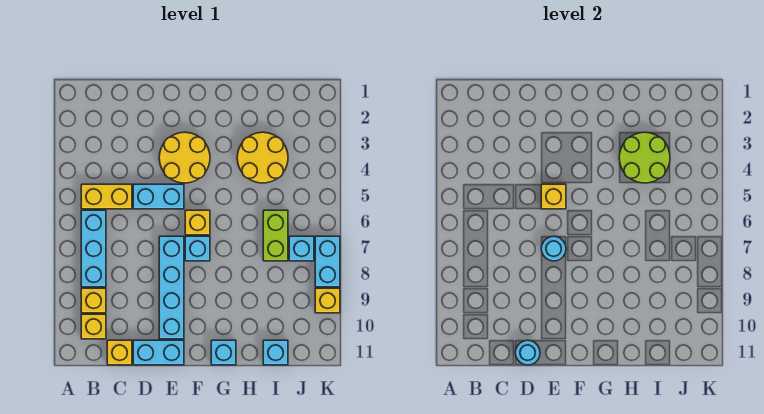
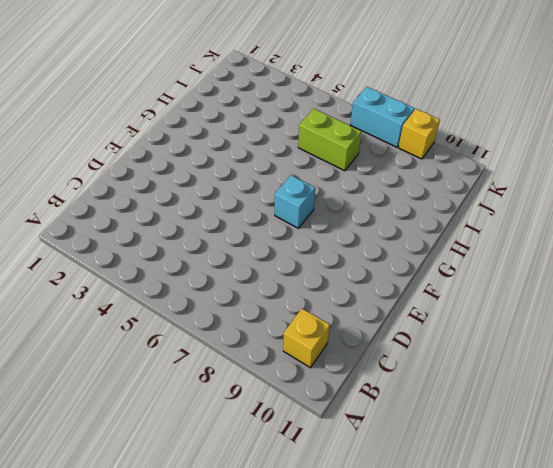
none -> yellow 1x2 brick [81,184,132,209]
none -> cyan 1x3 brick [81,210,106,287]
none -> yellow 1x1 brick [81,288,106,313]

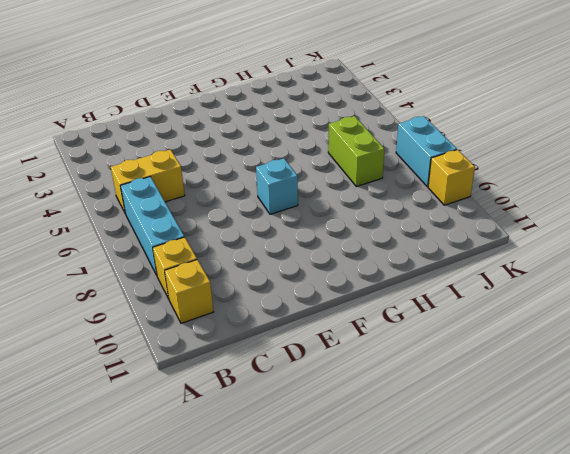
none -> yellow 1x1 brick [107,340,132,365]
none -> cyan 1x2 brick [133,184,184,209]
none -> cyan 1x2 brick [133,340,184,365]

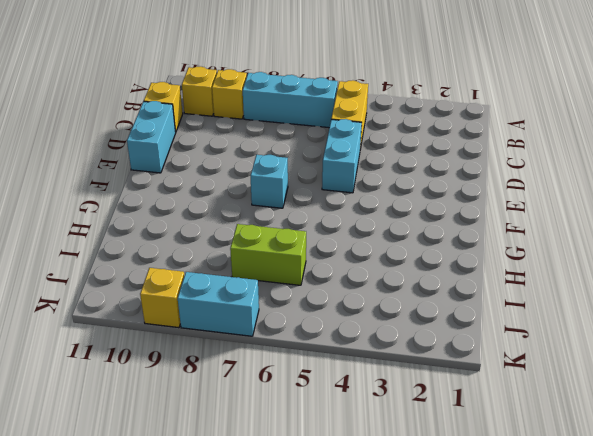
none -> yellow 2x2 round brick [159,132,210,183]
none -> cyan 1x4 brick [159,236,184,339]
none -> yellow 1x1 brick [185,210,210,235]

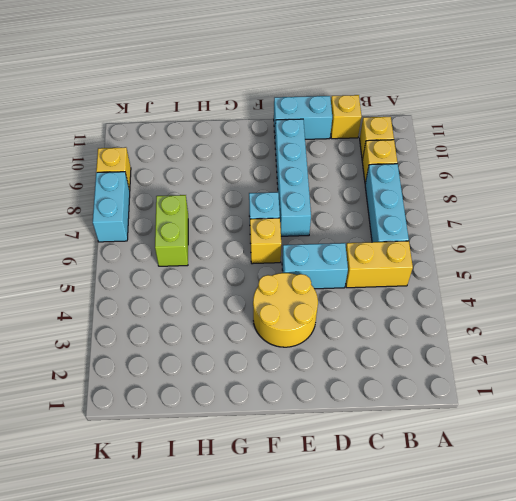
none -> cyan 1x1 brick [211,340,236,365]
none -> yellow 2x2 round brick [237,132,288,183]
none -> cyan 1x1 brick [263,340,288,365]

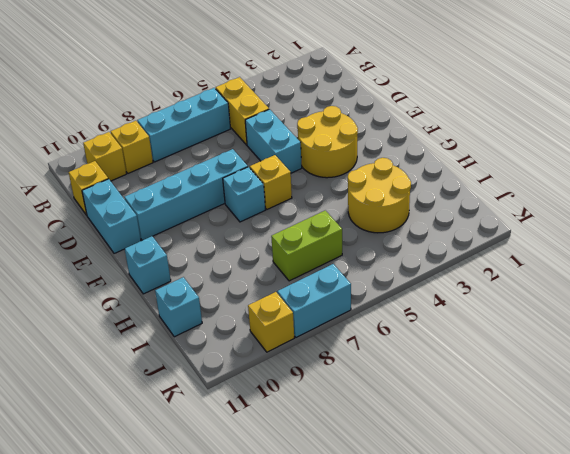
none -> cyan 1x1 brick [289,236,314,261]
none -> cyan 1x1 round brick [515,340,540,365]
none -> yellow 1x1 brick [541,184,566,209]

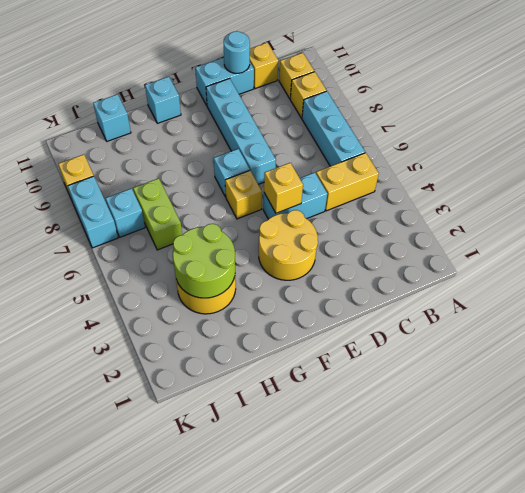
none -> cyan 1x1 round brick [541,236,566,261]

